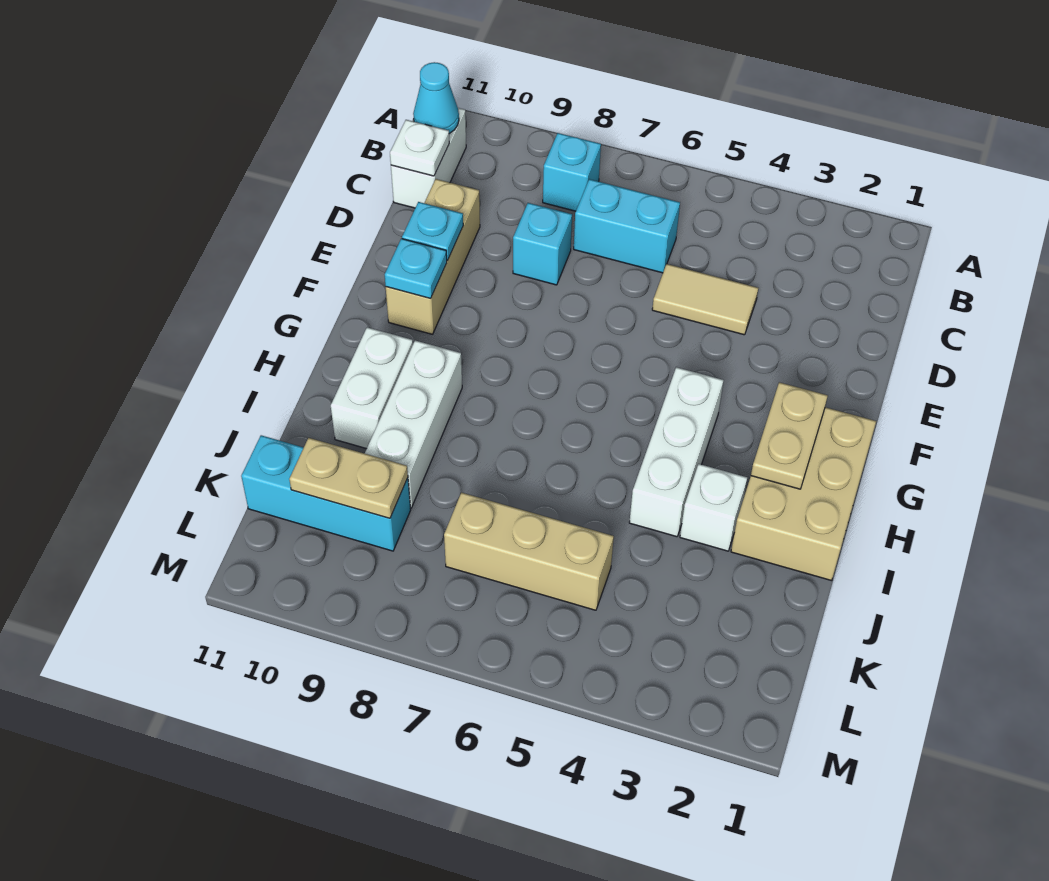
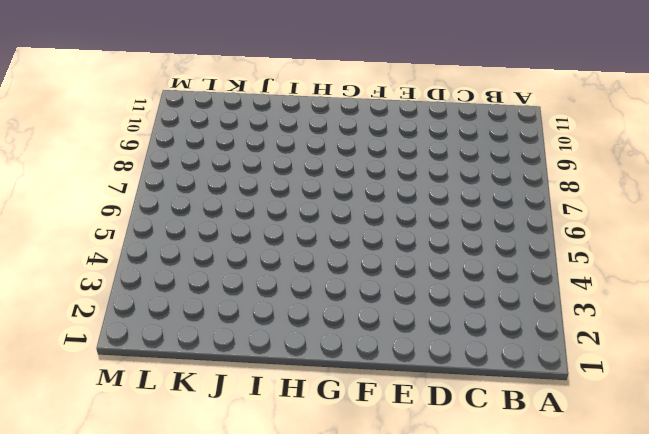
none -> cyan 1x1 brick [543,133,601,211]
none -> white 1x2 brick [391,108,466,208]
none -> cyan 1x2 brick [574,179,680,273]

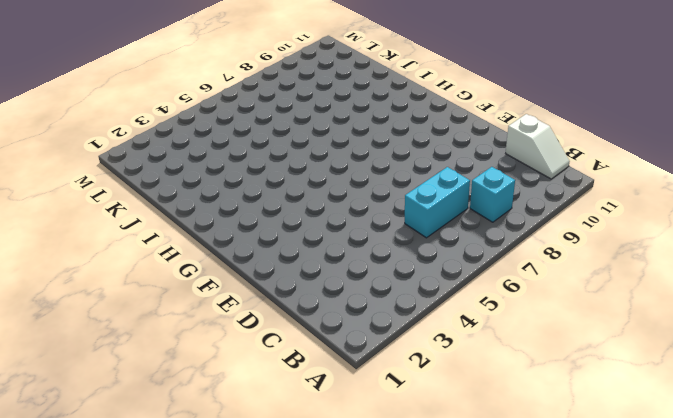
white 1x2 slope [506,114,570,179] -> white 1x2 brick [391,108,466,208]
none -> tan 1x2 tile [652,264,758,335]
none -> cyan 1x1 brick [513,203,572,285]
none -> tan 1x3 brick [386,179,480,334]

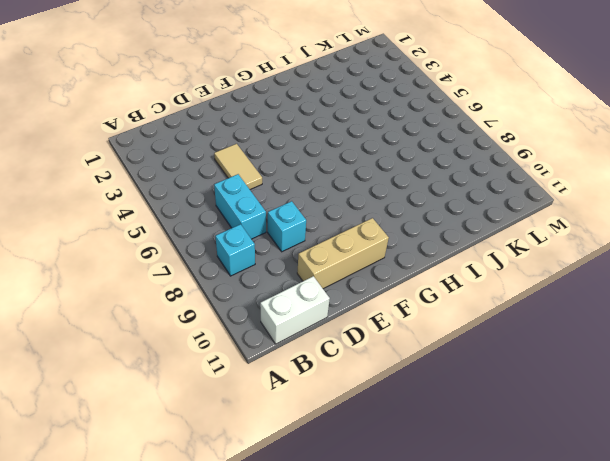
none -> tan 2x3 brick [731,407,876,581]
none -> white 1x3 brick [629,367,724,537]
none -> white 1x3 brick [365,340,462,508]

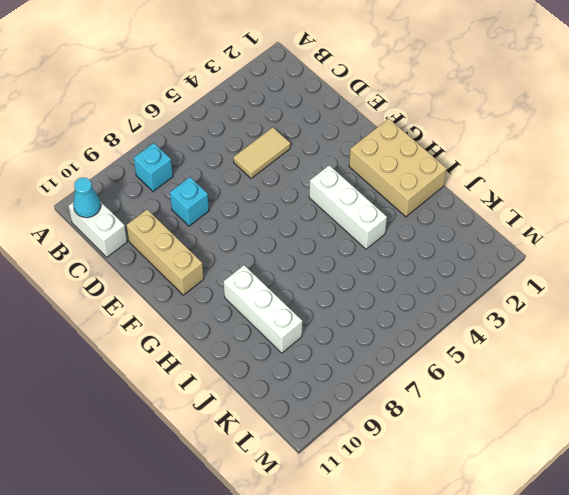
none -> cyan 1x2 brick [574,179,680,273]
none -> white 1x2 brick [331,327,413,449]
none -> white 1x1 brick [680,464,747,551]

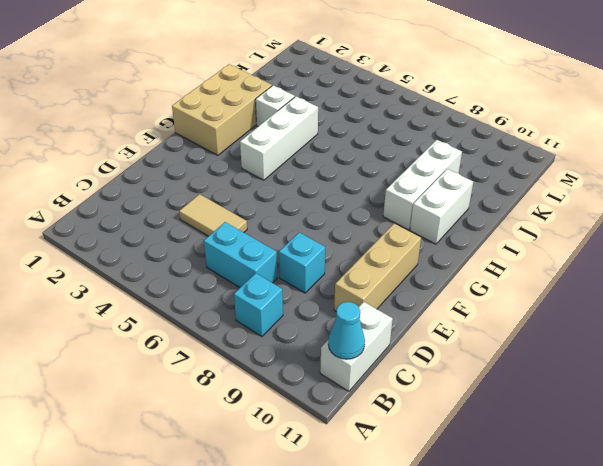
none -> tan 1x3 brick [444,492,614,610]
none -> cyan 1x3 brick [241,435,411,551]
none -> white 1x1 plate [390,120,449,176]

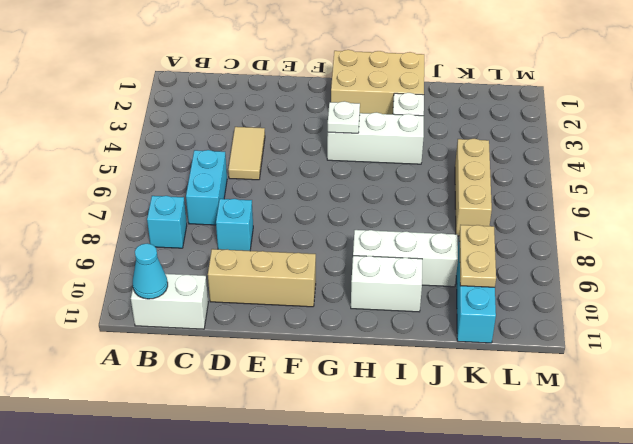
white 1x1 plate [328,101,360,133] -> white 1x1 plate moved to [390,120,449,176]
none -> cyan 1x1 plate [402,202,463,261]
none -> cyan 1x1 plate [385,239,447,299]
none -> tan 1x2 plate [751,382,828,489]

